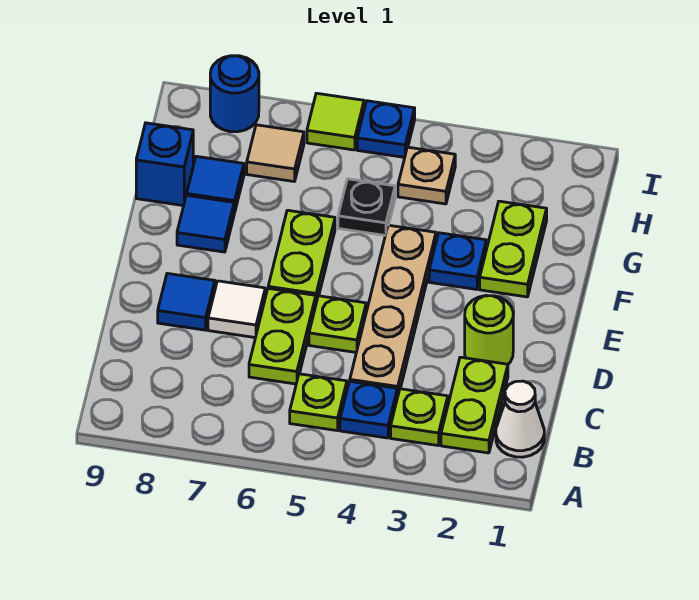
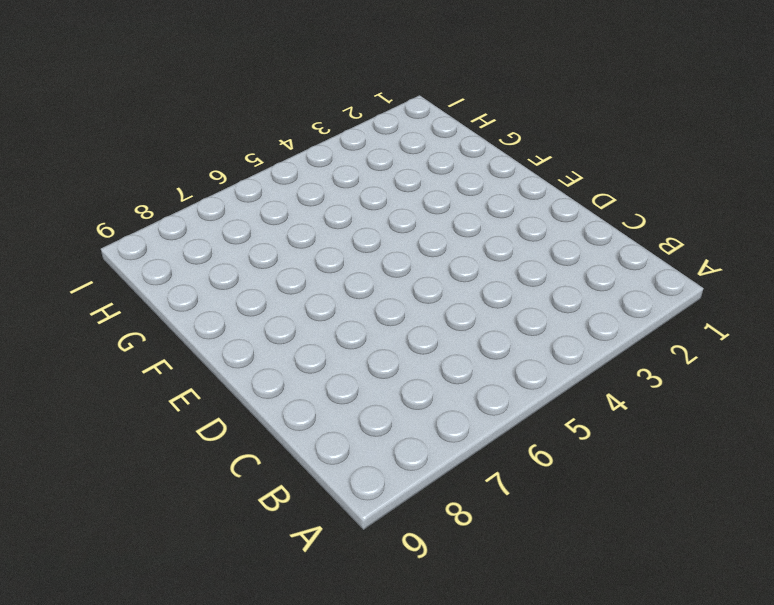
none -> white 1x1 cone [496,381,544,457]
none -> lime 1x2 plate [441,357,508,453]
none -> lime 1x1 plate [391,389,448,445]

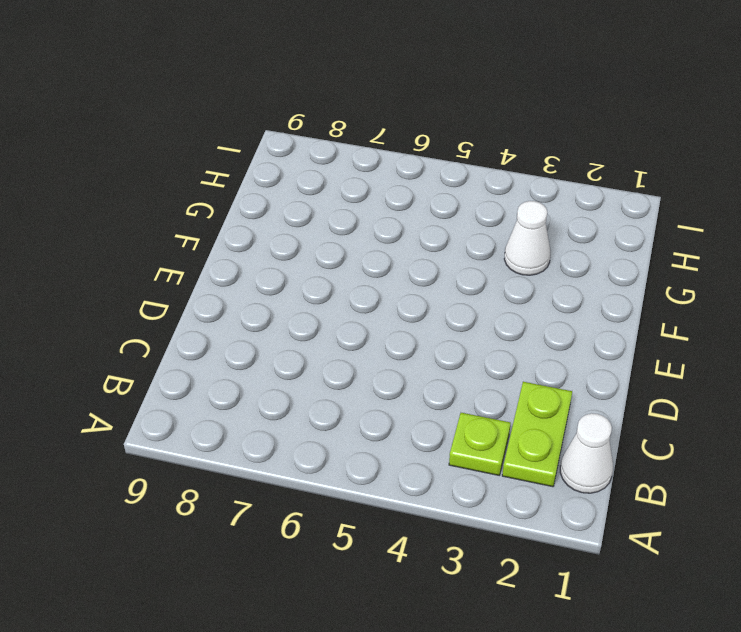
white 1x1 cone [504,201,551,275] -> none
none -> blue 1x1 plate [340,381,397,438]
none -> lime 1x1 plate [290,374,347,431]
none -> tan 1x4 plate [350,225,436,398]

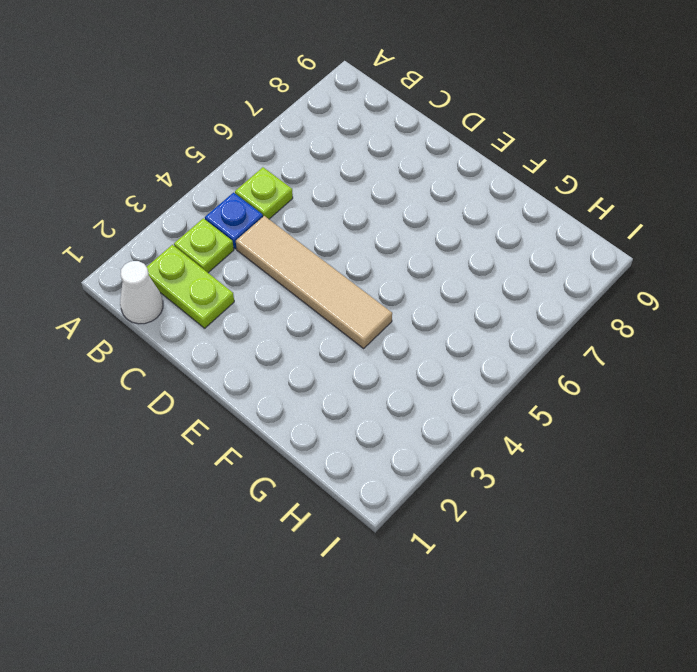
tan 1x4 tile [236,216,392,348] -> tan 1x4 plate [350,225,436,398]
none -> lime 1x2 plate [249,288,316,384]
none -> lime 1x1 round brick [465,296,513,364]
none -> lime 1x1 plate [309,296,366,352]

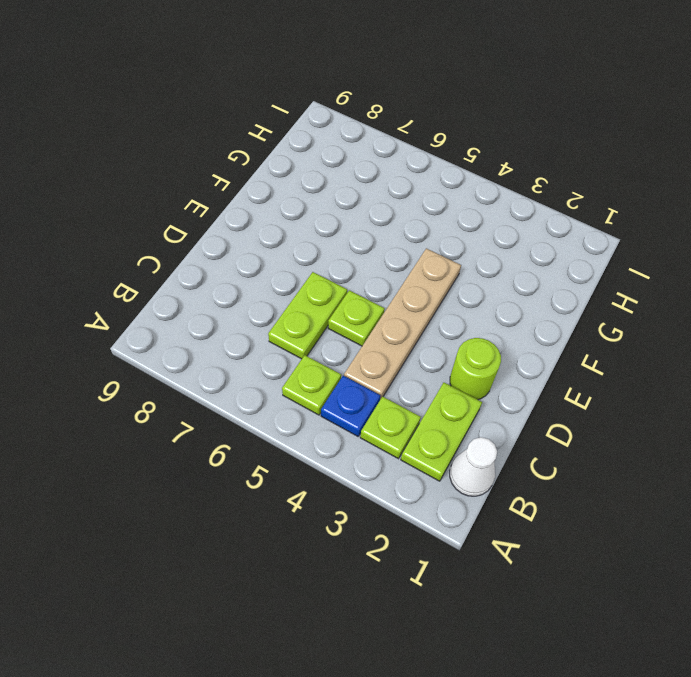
none -> white 1x1 tile [208,281,265,338]
none -> blue 1x1 tile [158,273,215,330]
none -> lime 1x2 plate [268,210,335,302]

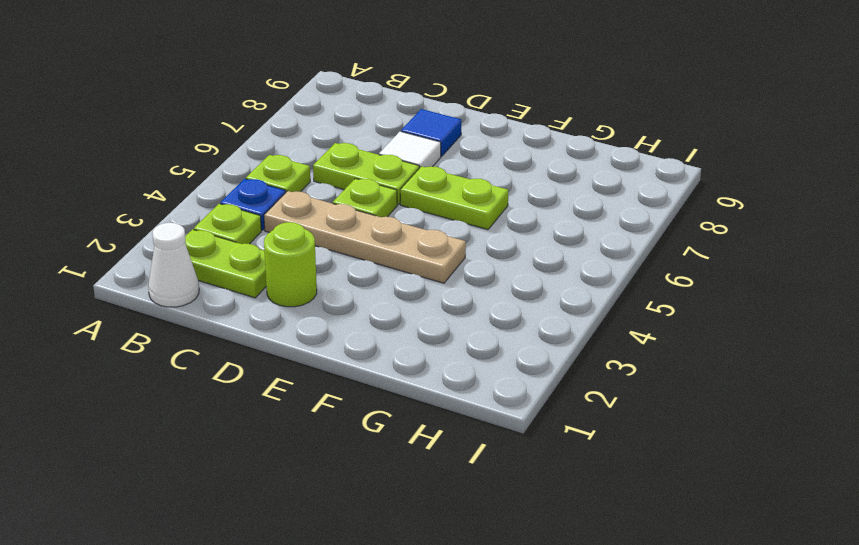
none -> lime 1x2 plate [480,201,547,297]
none -> blue 1x1 plate [429,233,486,289]
none -> blue 1x1 tile [177,195,234,252]

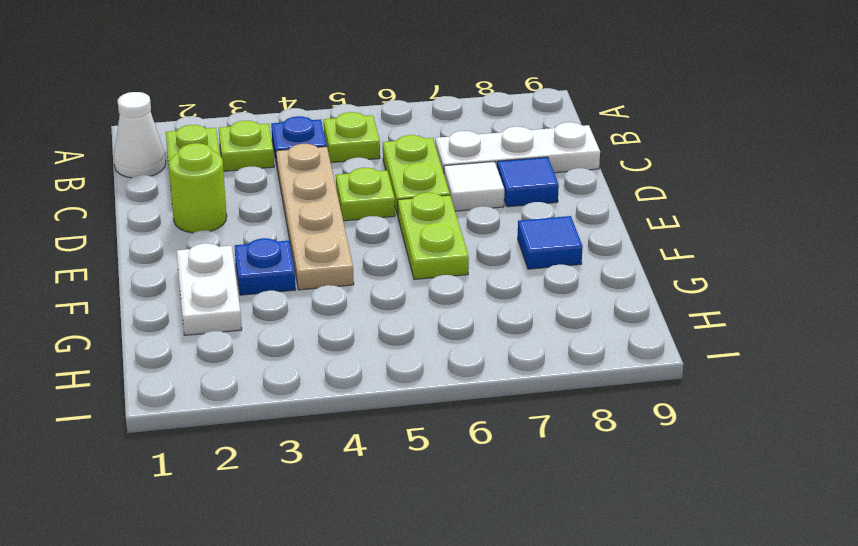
white 1x3 plate [435,122,600,173] -> none
white 1x2 plate [177,243,242,335] -> lime 1x2 plate [480,201,547,297]
none -> black 1x1 plate [338,179,395,235]
none -> blue 1x1 tile [187,156,244,213]
none -> blue 1x1 brick [136,123,193,206]

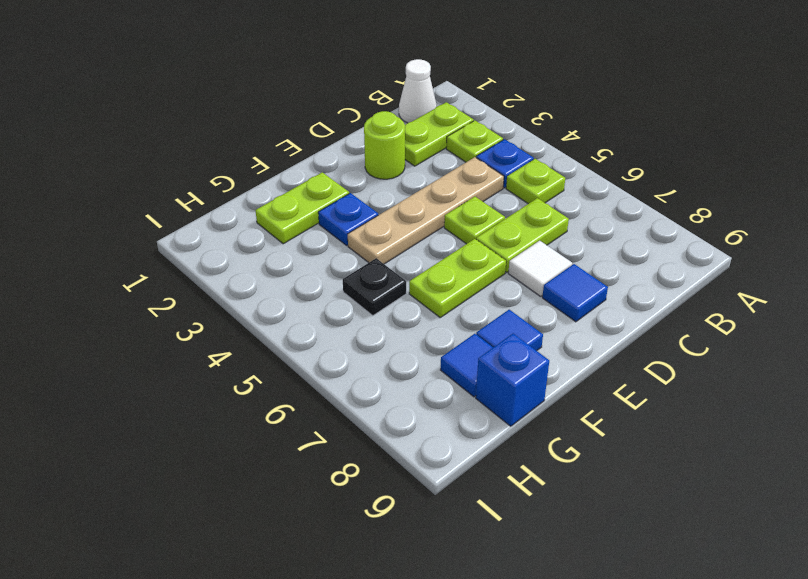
none -> tan 1x1 plate [398,147,455,204]
none -> tan 1x1 tile [247,125,304,182]
none -> blue 1x1 plate [357,101,415,157]

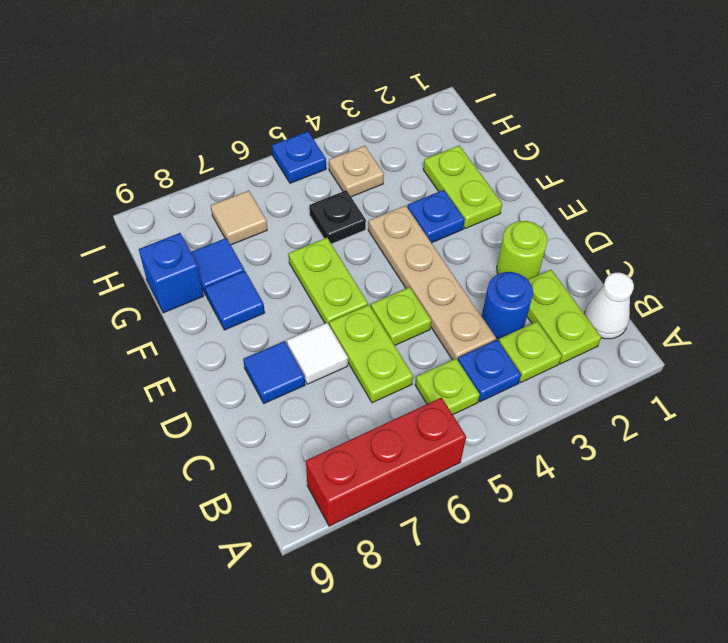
red 1x3 brick [306,398,466,526] -> none
blue 1x1 round brick [482,272,533,339] -> blue 1x1 round brick moved to [210,56,259,132]
none -> lime 1x1 tile [307,93,364,150]

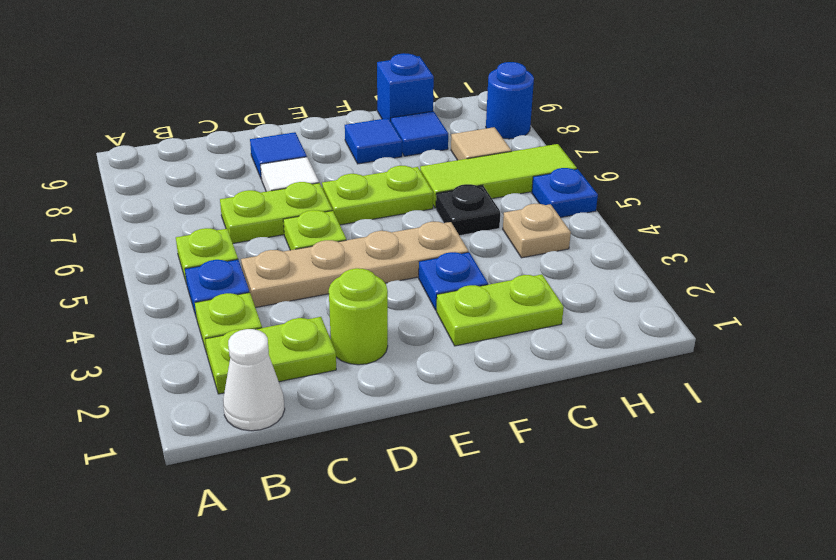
lime 1x3 tile [420,144,577,208] -> lime 1x1 tile [307,93,364,150]

